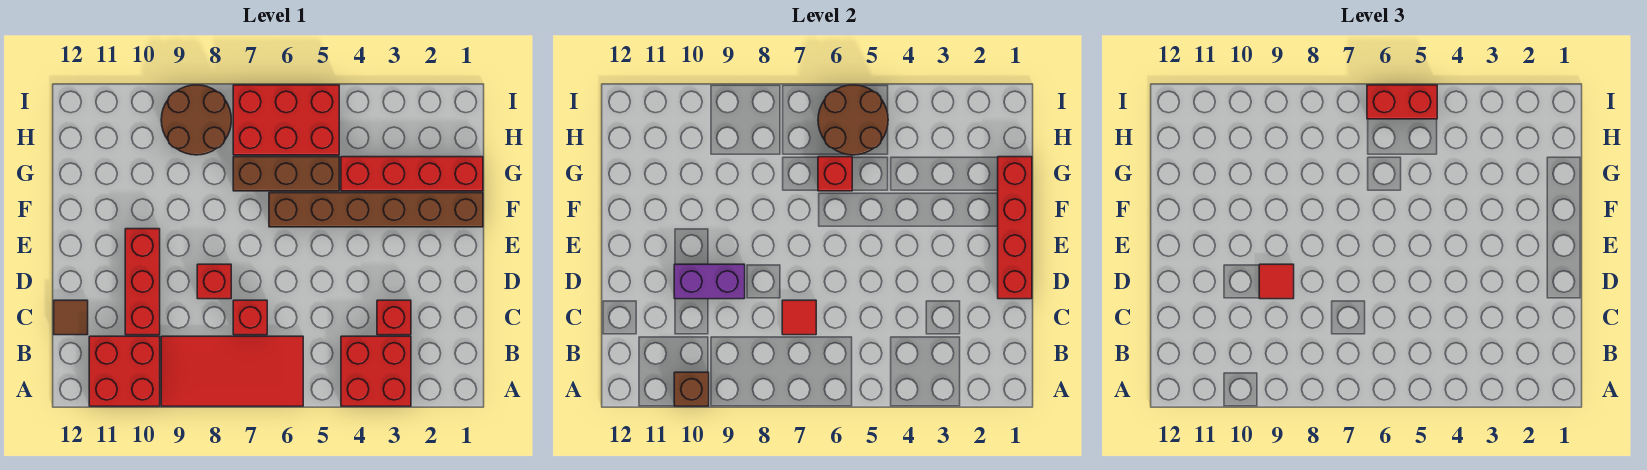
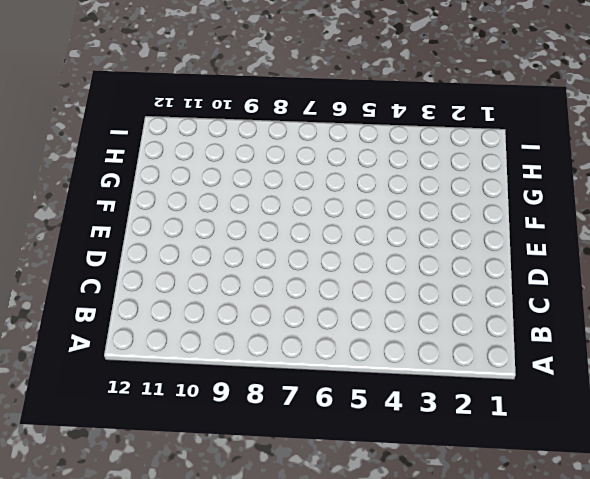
none -> red 2x2 brick [341,336,411,406]
none -> red 2x4 tile [161,336,303,406]
none -> red 2x2 brick [89,336,160,406]

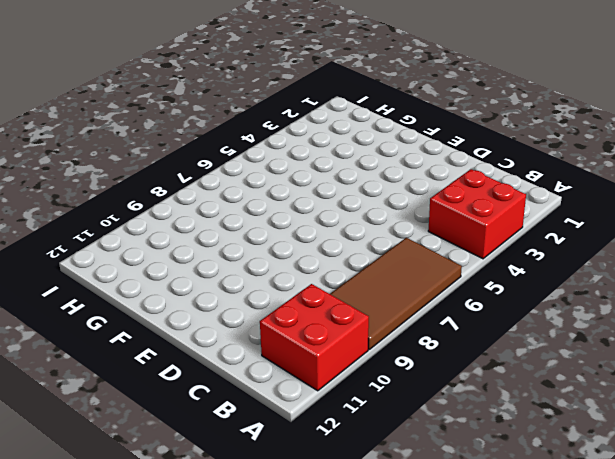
brown 2x4 tile [330,238,462,349] -> red 2x4 tile [161,336,303,406]
none -> red 1x1 brick [377,300,411,335]
none -> red 1x1 brick [233,300,267,335]
none -> red 1x3 brick [125,229,160,335]

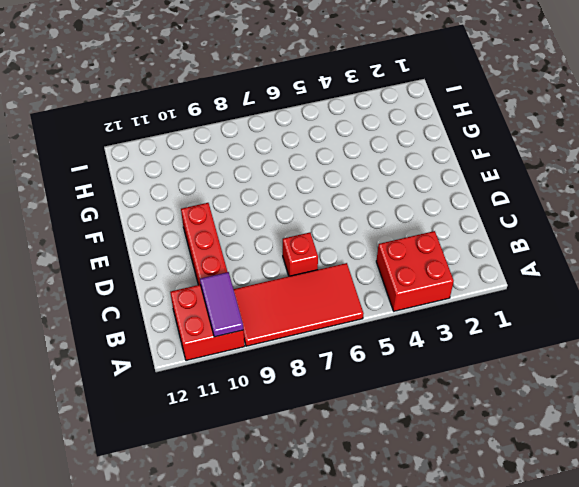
purple 1x2 tile [200,272,243,337] -> brown 1x1 brick [674,372,709,406]
none -> red 1x1 brick [377,300,411,335]
none -> brown 1x1 tile [54,300,88,335]
none -> red 1x1 brick [197,264,231,299]

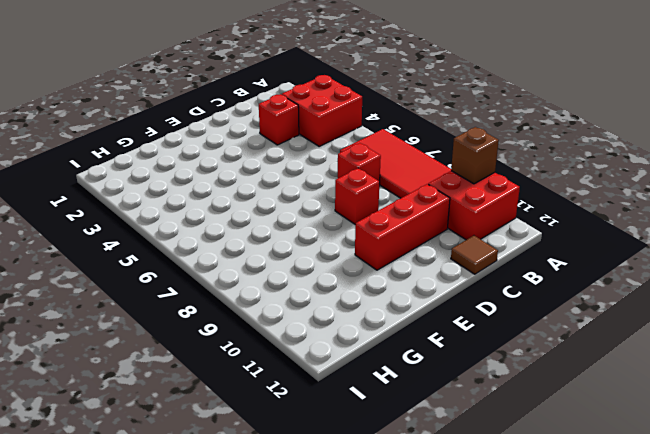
none -> brown 1x6 brick [269,193,483,227]
none -> red 1x4 brick [341,157,483,191]
none -> brown 1x3 brick [233,157,339,191]

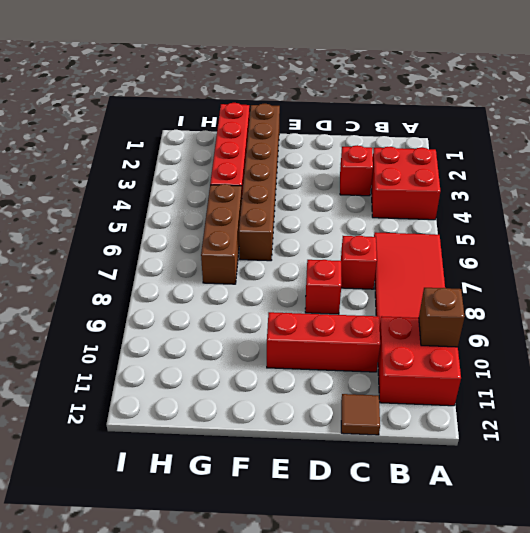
none -> red 2x3 brick [233,85,339,155]
none -> brown 2x2 round brick [161,85,231,155]
none -> red 1x1 tile [782,300,816,335]

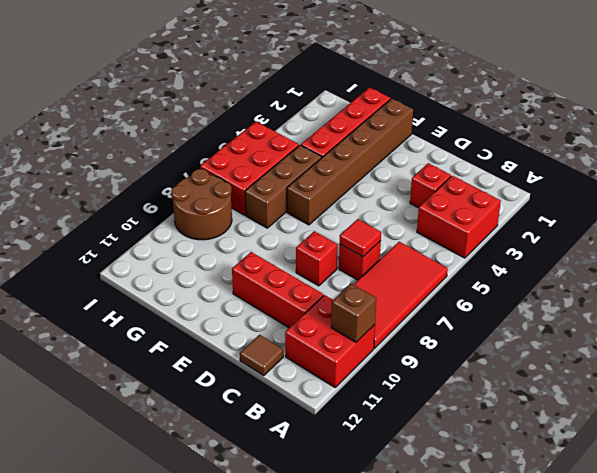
none -> red 1x4 brick [998,157,1032,299]
none -> purple 1x2 brick [674,264,745,299]
none -> red 1x1 brick [818,157,852,191]

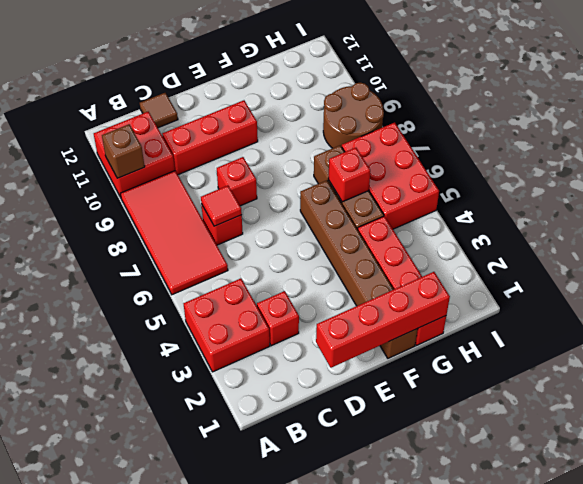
none -> purple 1x2 brick [674,264,745,299]
none -> brown 2x2 round brick [818,85,888,155]
none -> red 1x1 tile [1259,264,1294,299]

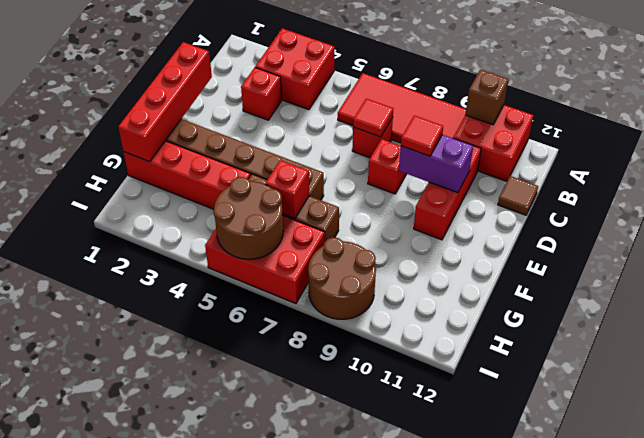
none -> red 1x2 brick [1367,85,1437,119]

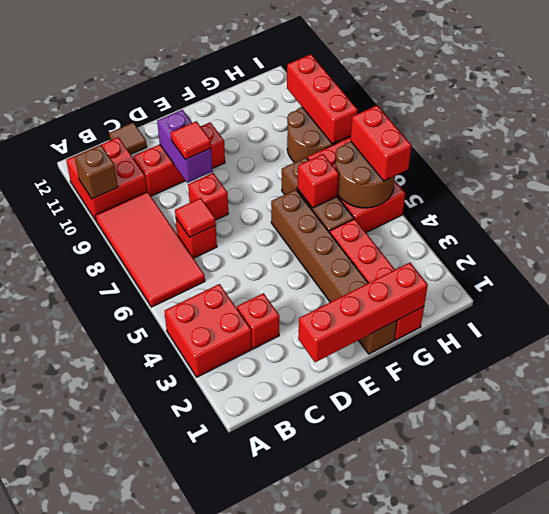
red 1x3 brick [287,54,358,144] -> none

